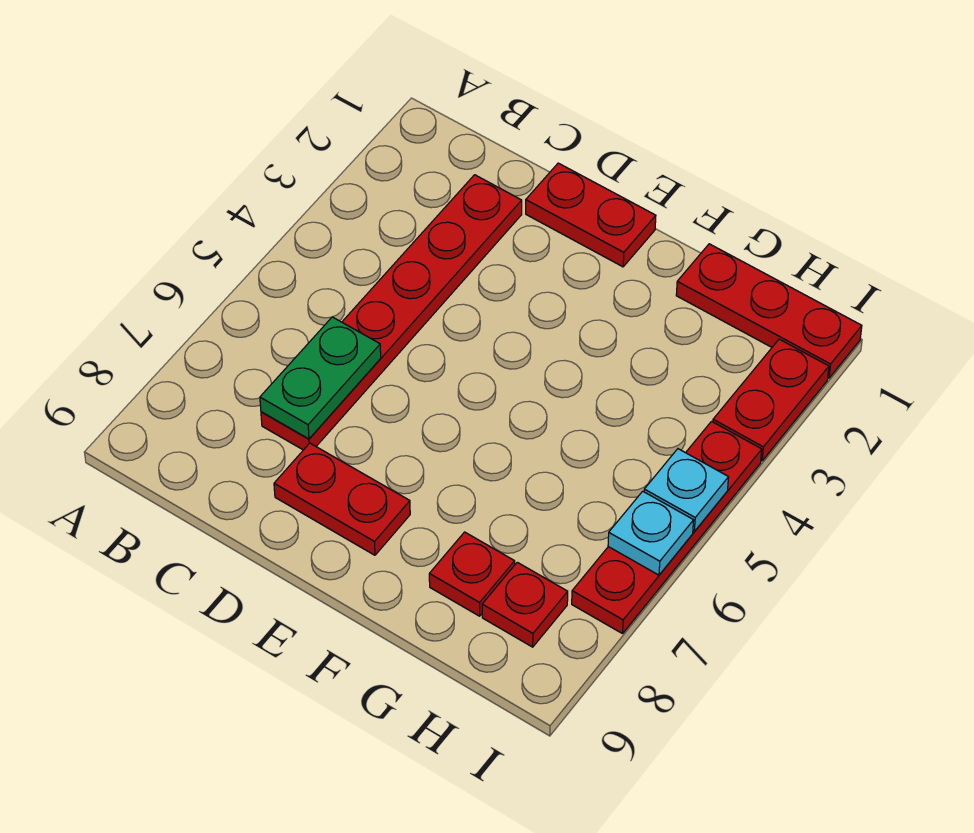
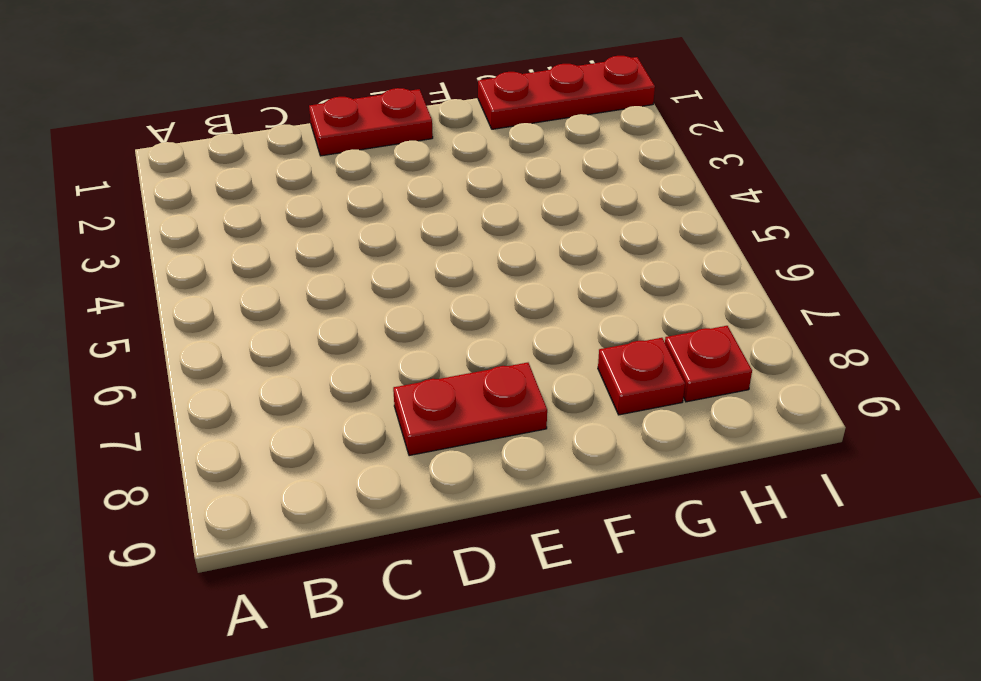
none -> red 1x6 plate [261,175,522,450]
none -> red 1x2 plate [713,339,829,461]

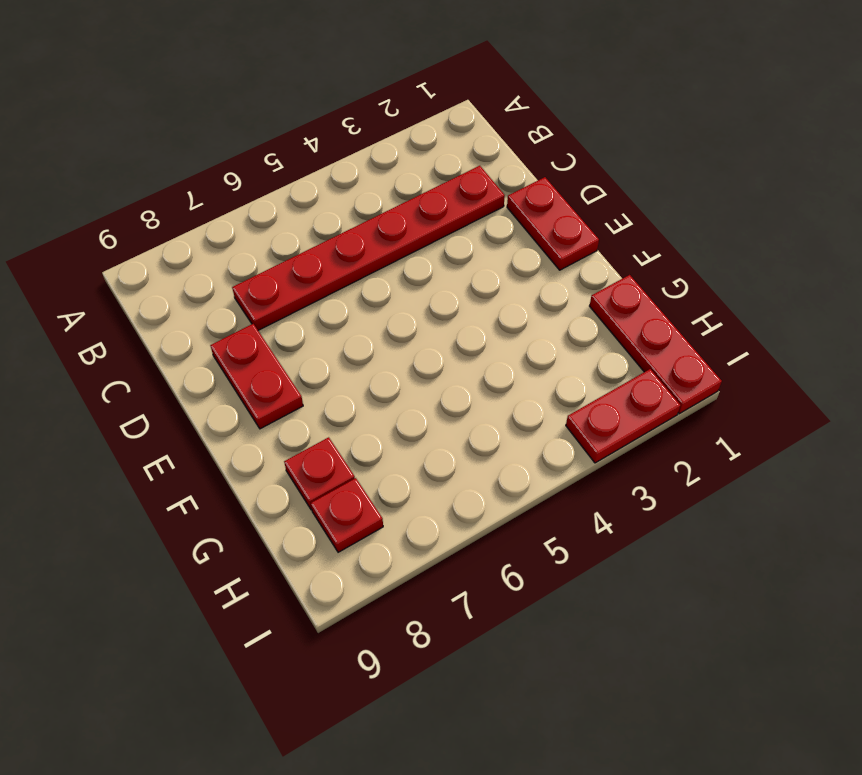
none -> red 1x4 plate [572,421,762,634]
none -> green 1x2 plate [260,317,381,439]

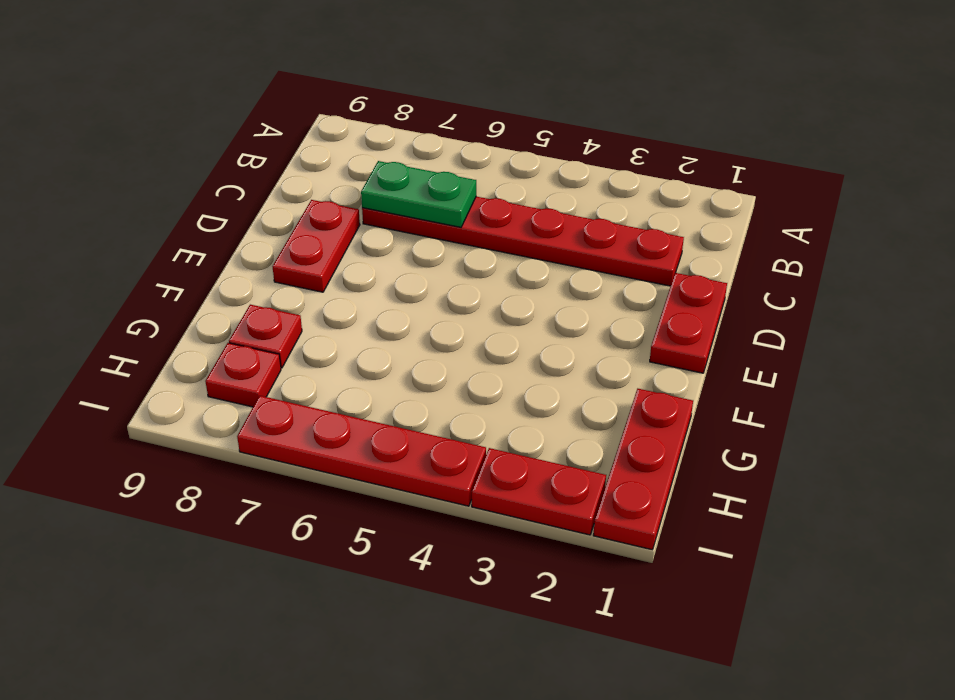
none -> cyan 1x1 plate [644,449,729,532]
none -> cyan 1x1 plate [608,491,694,575]

